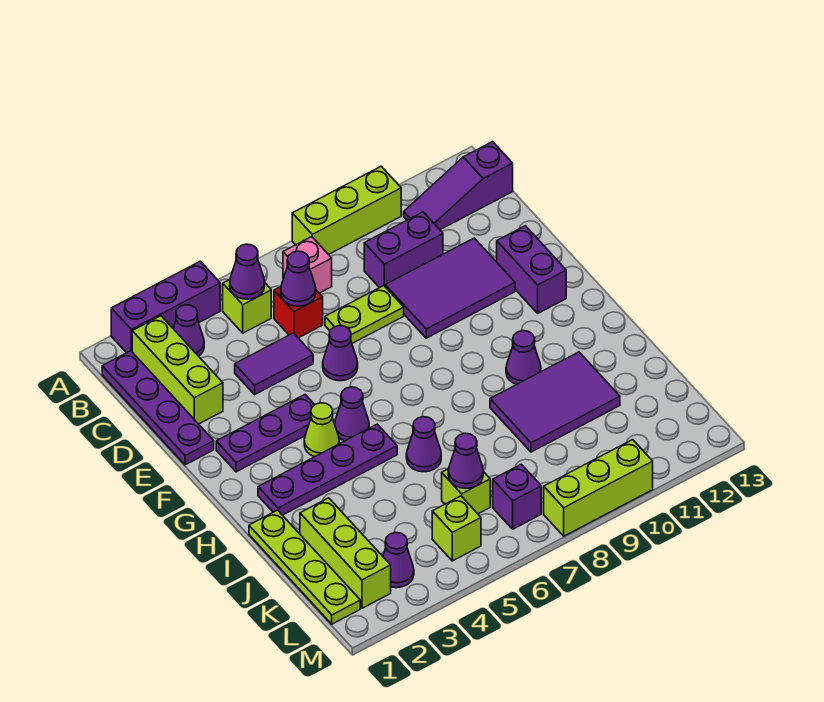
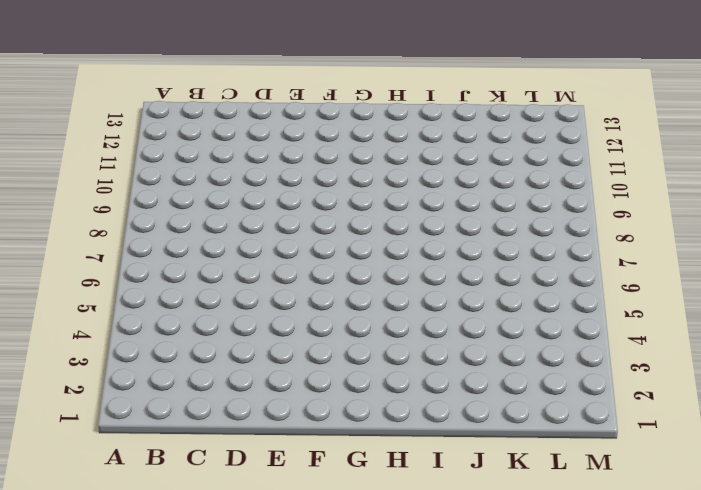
none -> purple 1x3 brick [111,261,220,353]
none -> lime 1x3 brick [292,166,401,255]
none -> purple 1x4 plate [102,351,214,465]
none -> lime 1x3 brick [132,316,223,424]

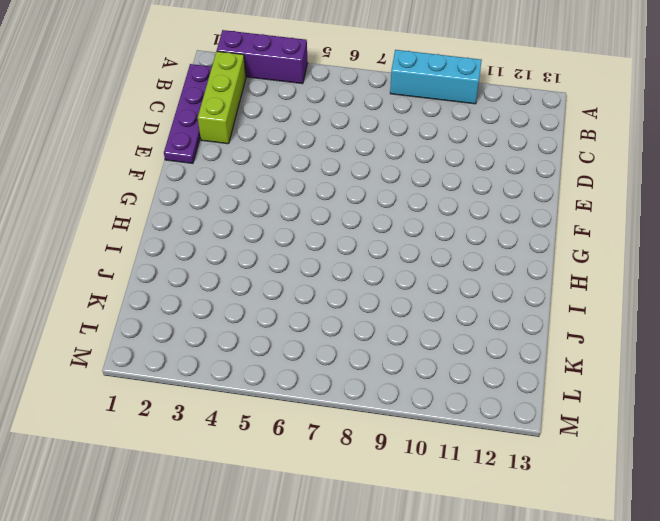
cyan 1x3 brick [390,50,482,104] -> lime 1x3 brick [292,166,401,255]
none -> purple 1x1 cone [173,305,204,356]
none -> lime 1x1 brick [223,280,271,333]
none -> pink 1x1 brick [283,237,332,293]
none -> purple 1x3 slope [404,142,513,230]

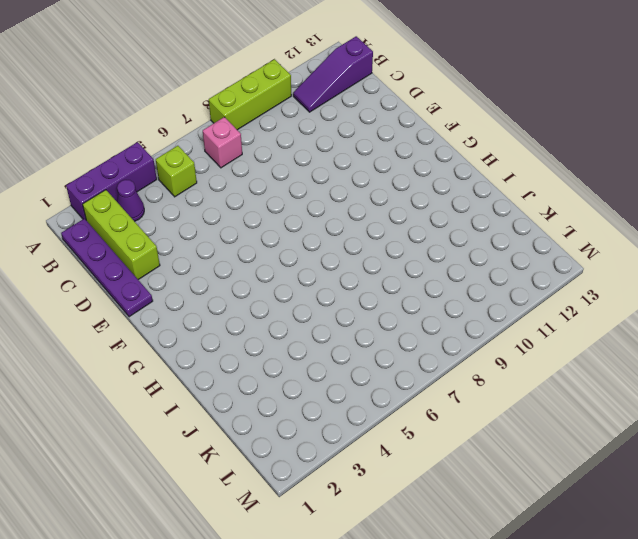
none -> red 1x1 brick [274,287,323,338]
none -> purple 1x2 brick [364,212,443,288]
none -> purple 1x2 tile [235,333,313,394]
none -> lime 1x2 plate [325,286,404,343]

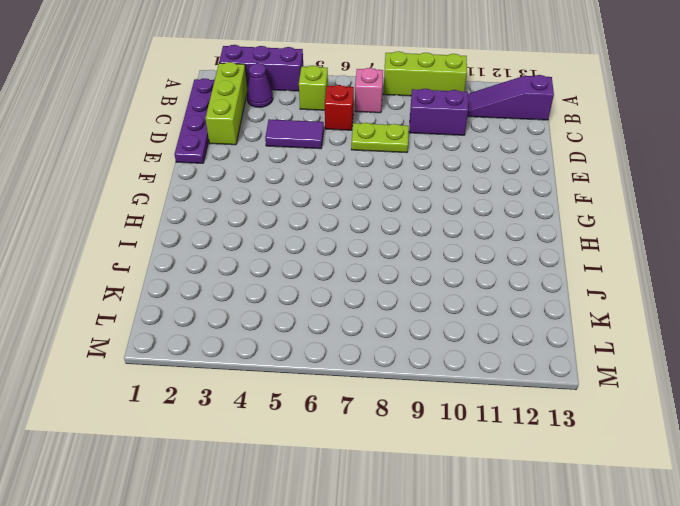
none -> purple 2x3 tile [385,238,515,338]
none -> purple 1x1 cone [323,326,358,381]
none -> purple 1x2 brick [497,226,566,313]
none -> purple 1x3 plate [216,395,315,472]

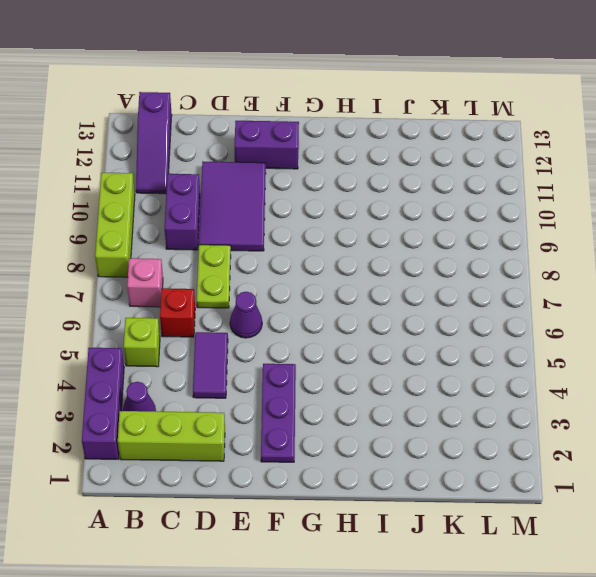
none -> purple 1x4 plate [102,351,214,465]
none -> lime 1x1 cone [304,403,339,457]
none -> purple 1x1 cone [334,387,369,441]
none -> purple 1x4 plate [258,424,397,515]

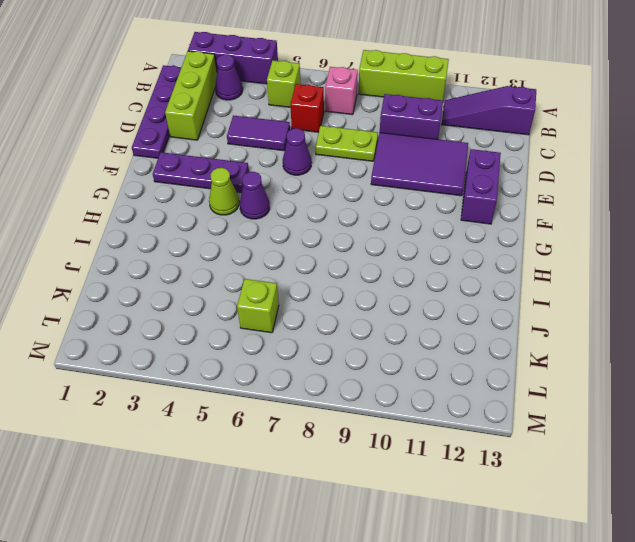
none -> purple 1x4 plate [258,424,397,515]
none -> purple 1x1 cone [506,331,541,384]
none -> lime 1x4 plate [249,510,360,624]
none -> purple 1x1 cone [406,417,441,472]

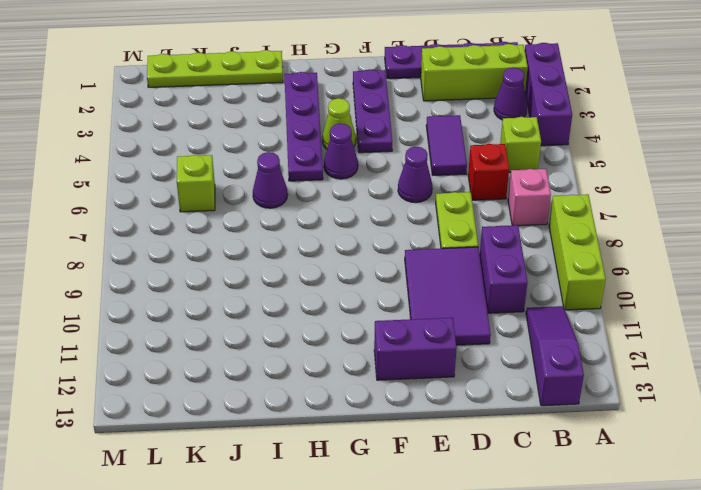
none -> purple 1x1 cone [506,331,541,384]
none -> purple 2x3 tile [490,352,620,452]
none -> lime 1x3 brick [300,498,391,608]
none -> purple 1x1 cone [383,533,414,588]

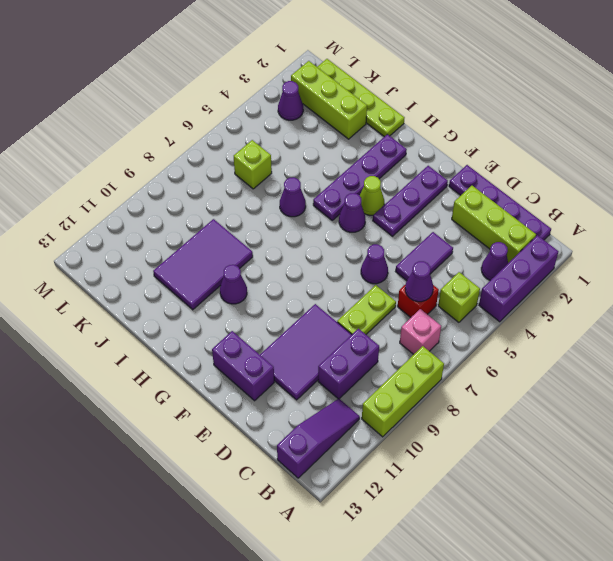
none -> lime 1x1 brick [432,496,481,561]
none -> purple 1x1 brick [493,464,541,529]
none -> lime 1x3 brick [544,440,653,536]
none -> purple 1x1 cone [230,244,265,299]

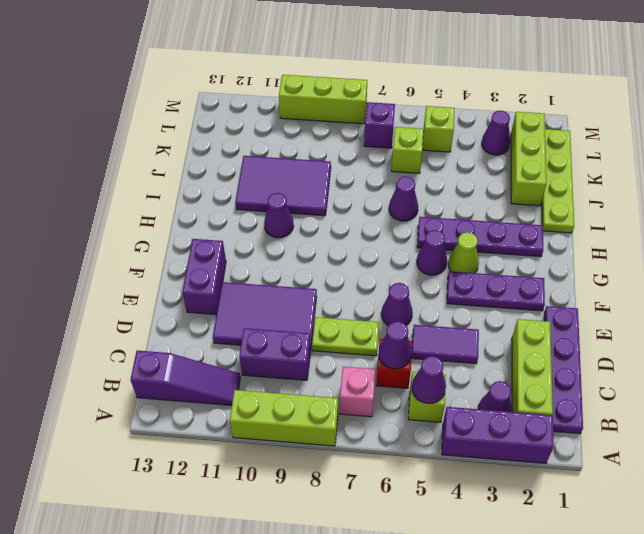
none -> purple 1x1 cone [448,433,483,488]

